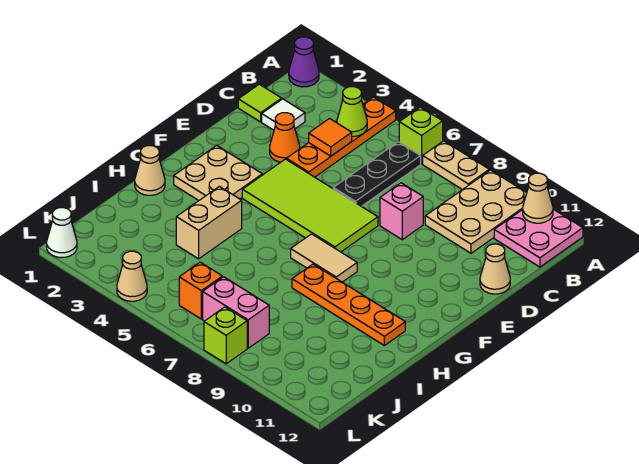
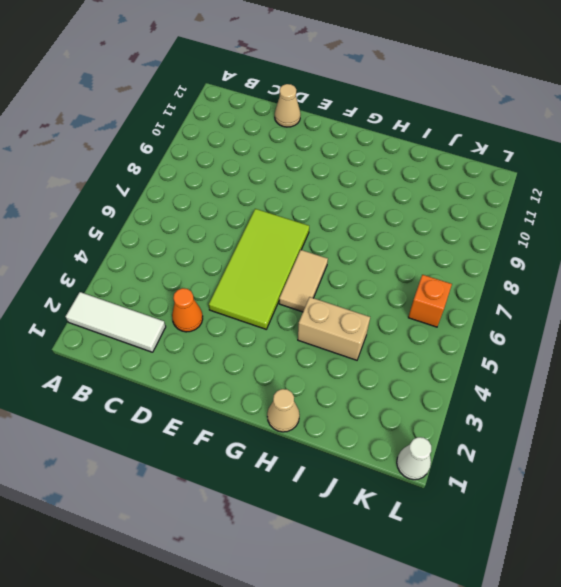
white 1x3 tile [66,292,166,352] -> white 1x1 tile [262,99,305,130]
tan 1x2 tile [279,250,328,312] -> tan 1x2 tile moved to [291,234,357,282]
none -> purple 1x1 cone [289,37,319,87]
none -> orange 1x4 plate [287,97,396,177]
none -> lime 1x1 brick [399,107,443,164]

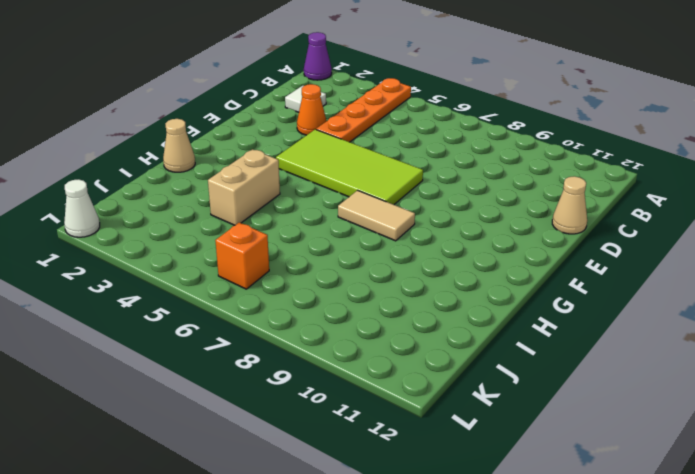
none -> lime 1x1 brick [399,107,443,164]
none -> tan 1x2 plate [423,141,489,190]
none -> tan 2x3 plate [425,170,527,253]

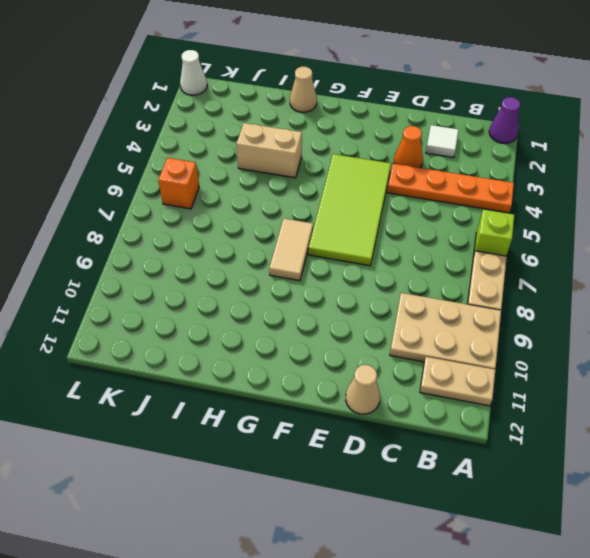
tan 1x2 plate [420,357,495,406] -> pink 2x2 plate [494,209,583,267]
none -> black 1x3 plate [333,142,421,206]
none -> lime 1x1 tile [238,84,282,122]
none -> pink 1x1 brick [380,183,423,240]

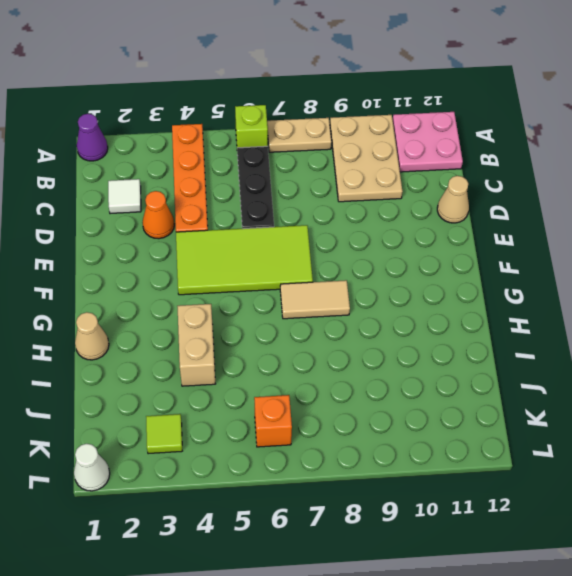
lime 1x1 tile [146,414,182,454] -> lime 1x1 tile moved to [238,84,282,122]
none -> pink 1x1 brick [380,183,423,240]
none -> tan 2x2 plate [174,145,262,200]
none -> orange 1x4 plate [292,264,405,345]

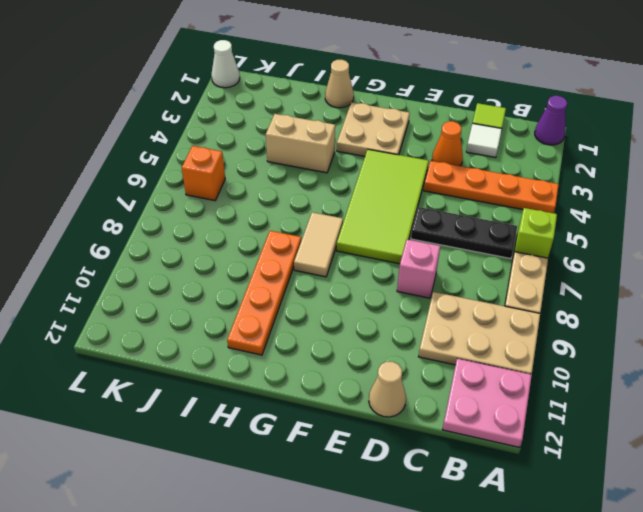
none -> pink 1x2 brick [203,277,269,348]
none -> tan 1x1 cone [117,251,147,301]
none -> lime 1x1 brick [204,307,247,364]

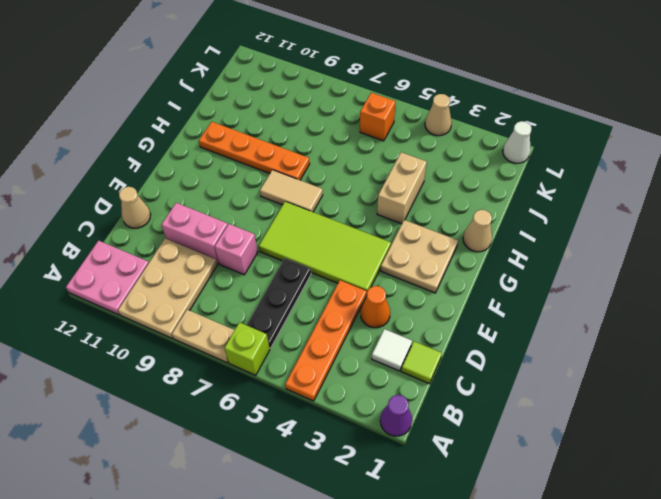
pink 1x2 brick [161,203,228,264] -> pink 1x2 brick moved to [203,277,269,348]
none -> lime 1x1 brick [204,307,247,364]
none -> tan 1x1 cone [523,173,553,223]
none -> lime 1x1 cone [337,87,367,137]

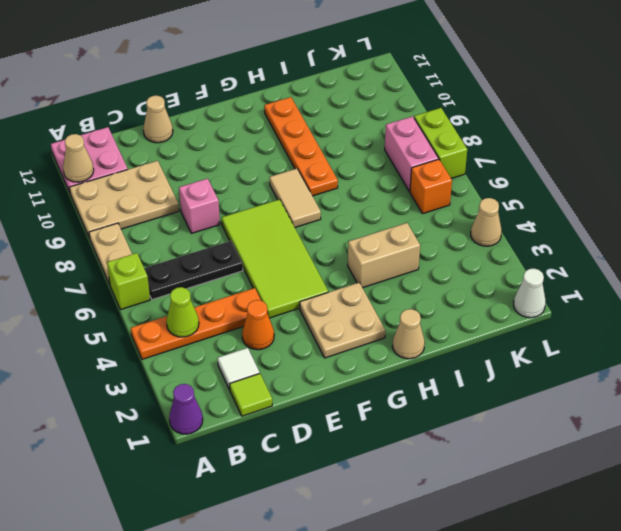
lime 1x2 brick [414,108,467,178] -> lime 1x1 brick [204,307,247,364]
none -> orange 1x1 tile [309,119,352,156]

